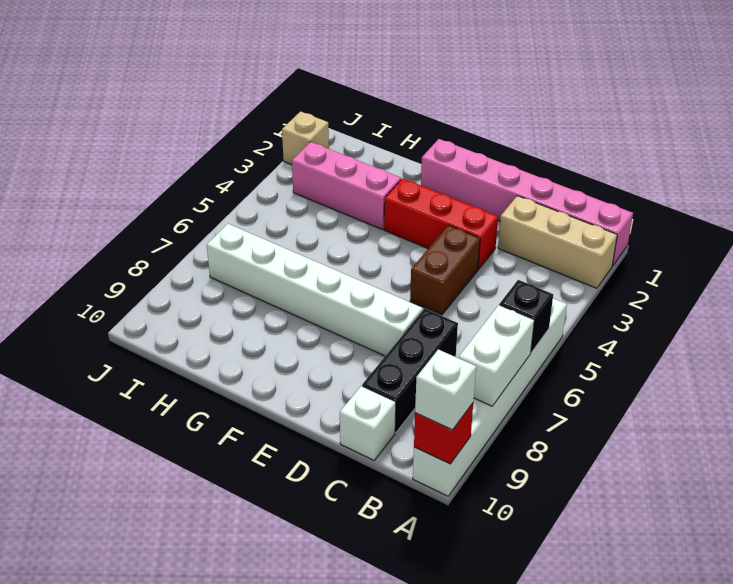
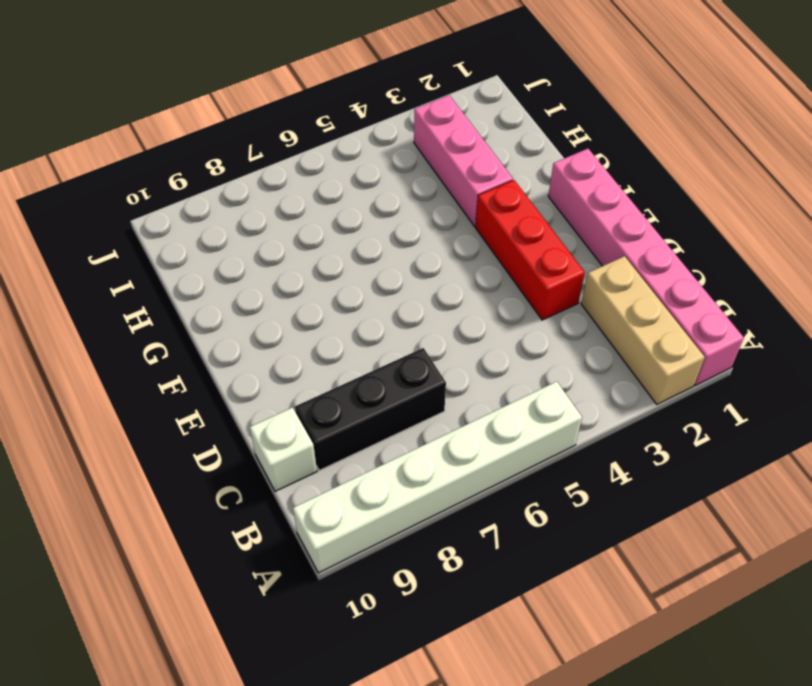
none -> brown 1x2 brick [410,225,480,315]
none -> white 1x6 brick [207,224,423,356]
none -> tan 1x1 brick [282,112,329,165]

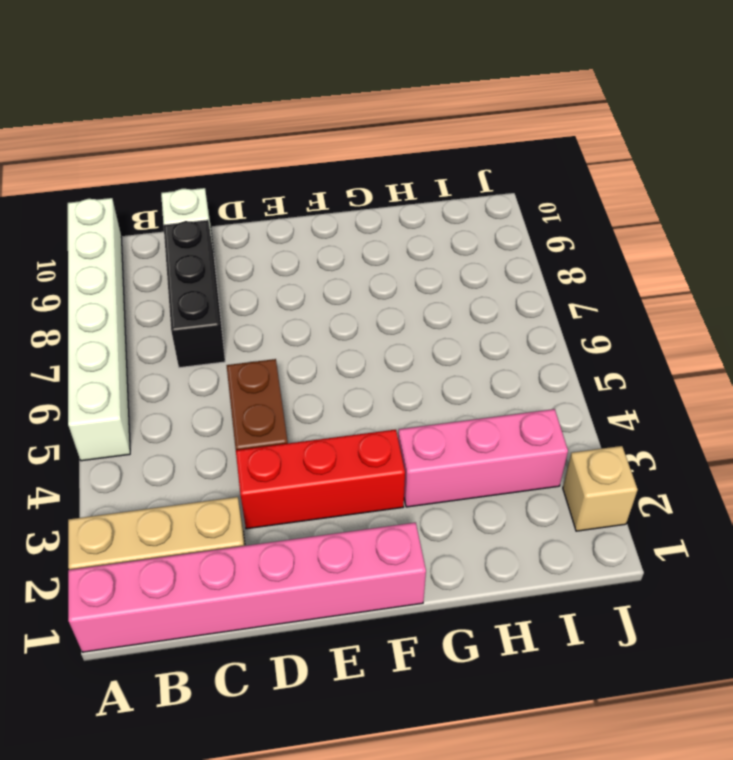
none -> white 1x6 brick [207,224,423,356]
none -> black 1x1 brick [500,280,553,352]
none -> white 1x2 brick [459,305,534,406]

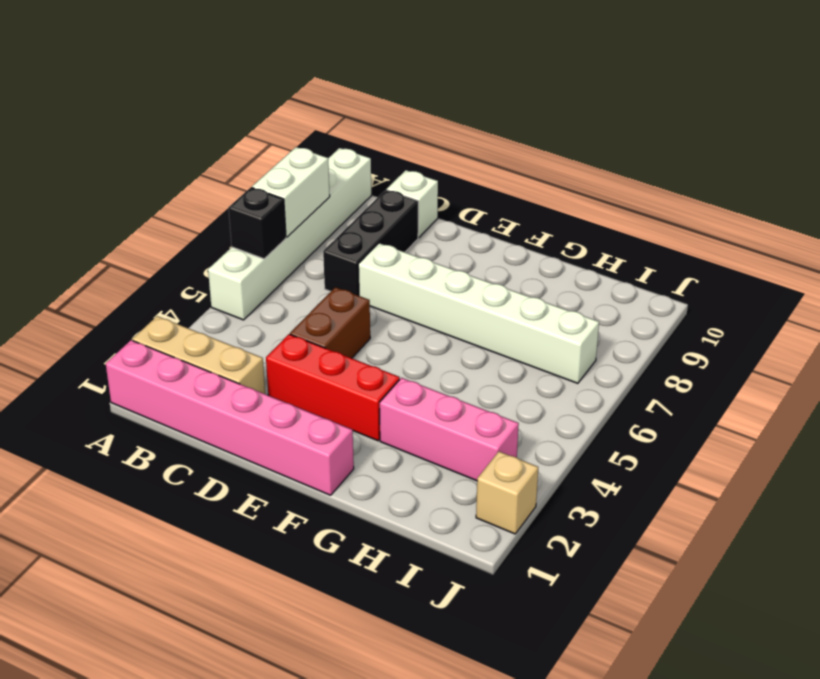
none -> red 1x1 brick [414,403,473,464]
none -> white 1x1 brick [415,349,476,430]

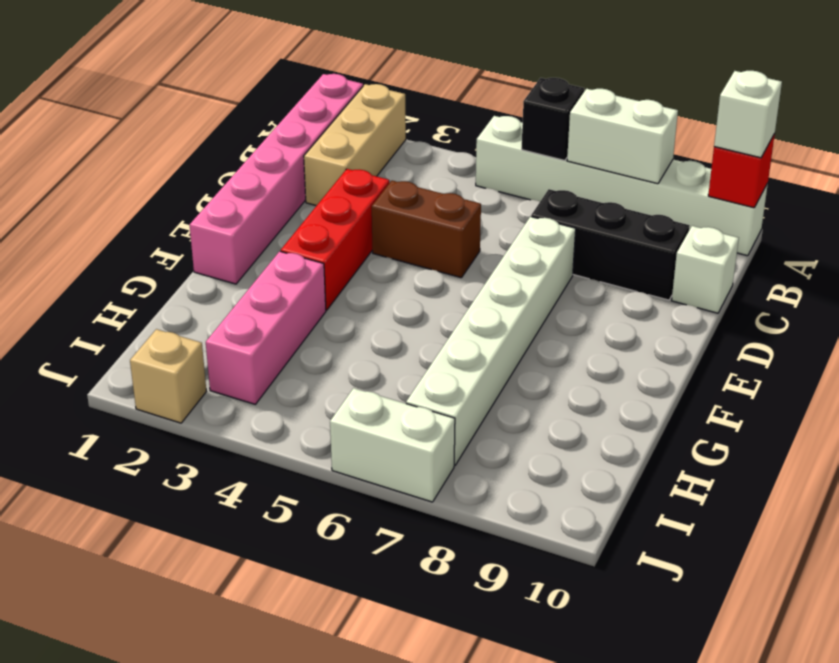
white 1x2 brick [330,388,455,502] -> none

